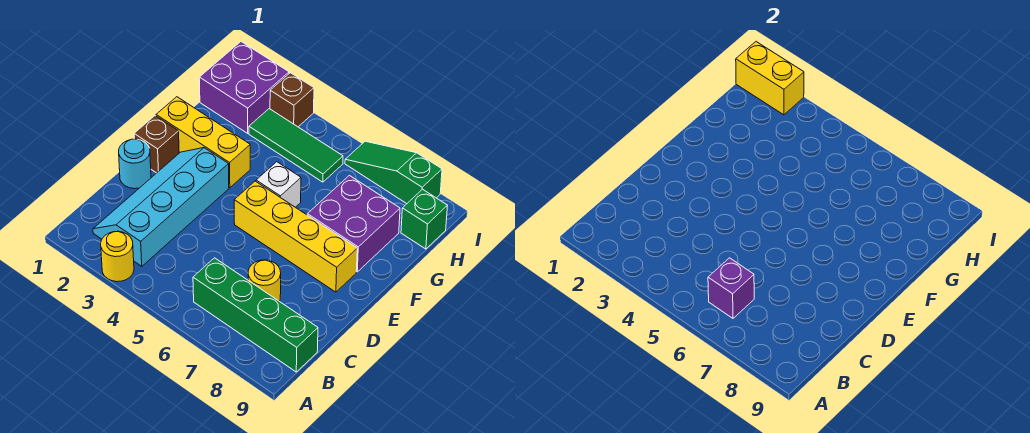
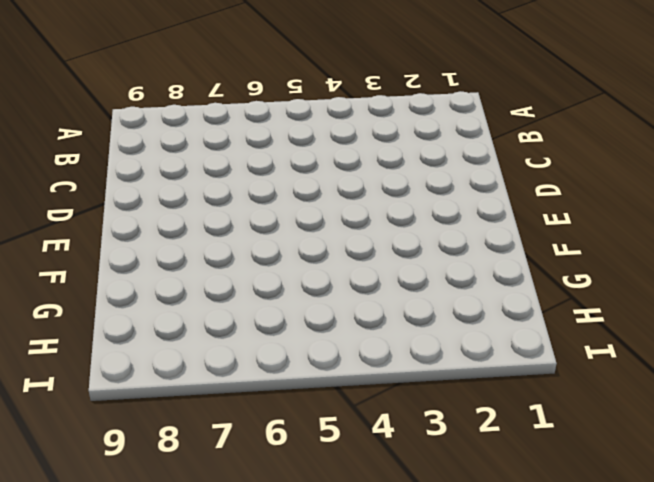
none -> yellow 1x1 round brick [101,231,134,282]
none -> cyan 2x4 slope [93,148,229,266]
none -> green 1x4 brick [193,258,318,372]

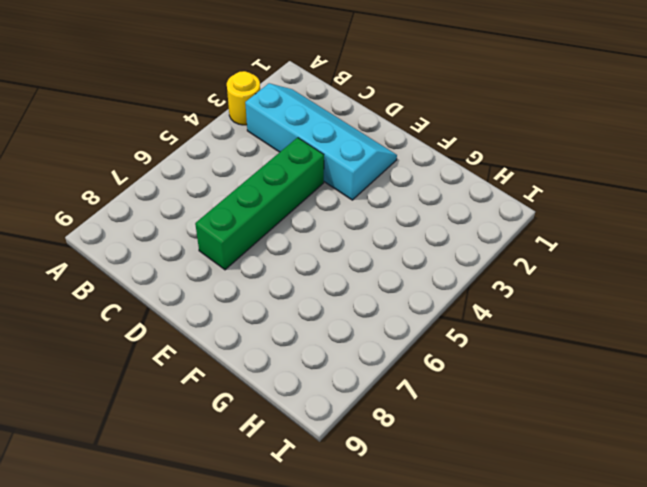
green 1x4 brick [195,138,324,270] -> green 1x4 brick moved to [193,258,318,372]
none -> yellow 1x1 round brick [248,260,281,301]
none -> cyan 1x1 round brick [119,139,151,189]
none -> brown 1x1 brick [134,116,179,173]

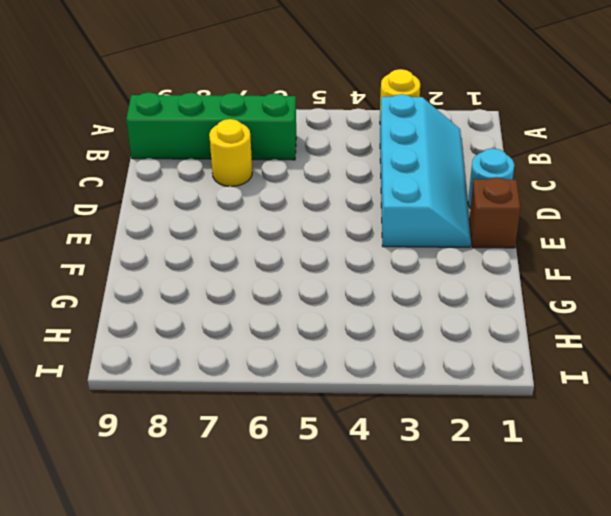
none -> yellow 1x4 brick [234,181,357,292]
none -> yellow 1x3 brick [156,97,250,188]
none -> white 1x1 brick [256,162,301,207]

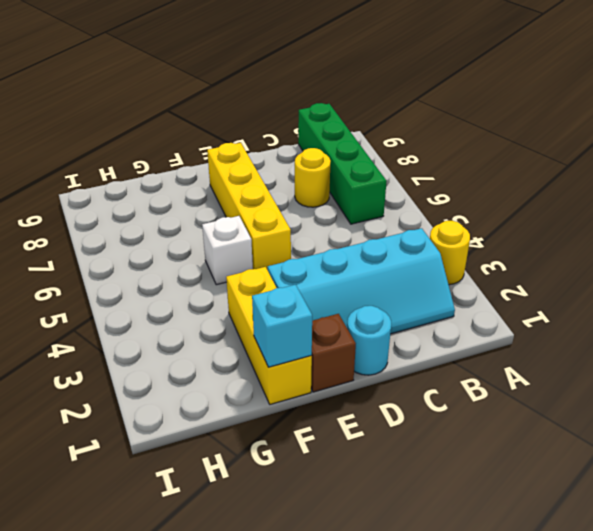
cyan 1x1 brick [252,285,312,367] -> none
none -> purple 2x2 brick [307,176,400,272]
none -> purple 2x2 brick [199,42,289,133]
none -> green 1x3 tile [249,109,343,182]

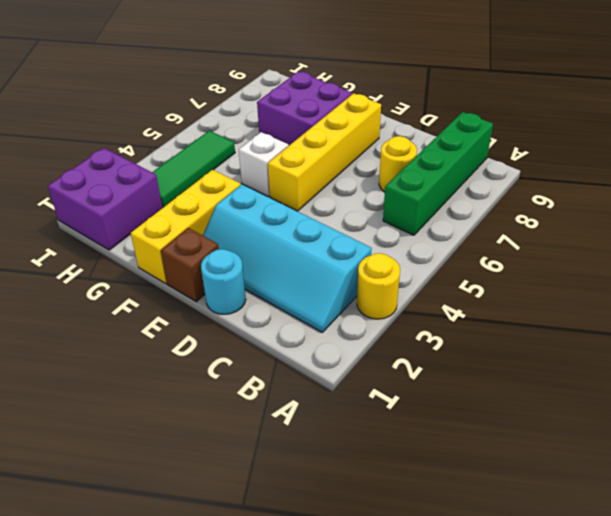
none -> green 1x1 brick [401,189,448,249]
none -> brown 1x1 brick [270,73,314,127]
none -> green 1x3 slope [345,141,442,204]

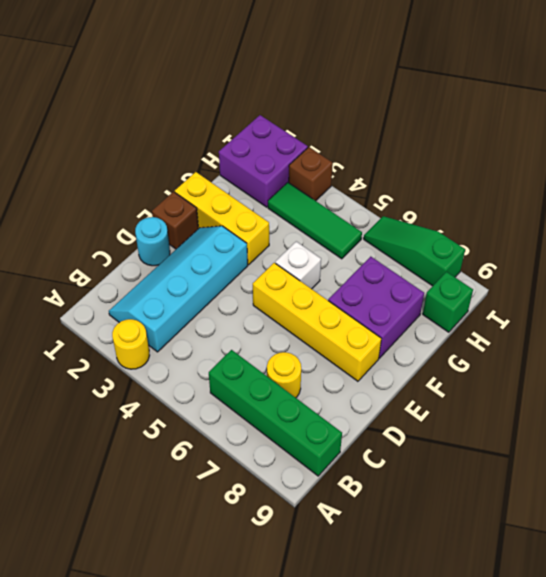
none -> purple 1x1 brick [708,258,754,318]
none -> yellow 1x2 brick [736,42,804,115]

